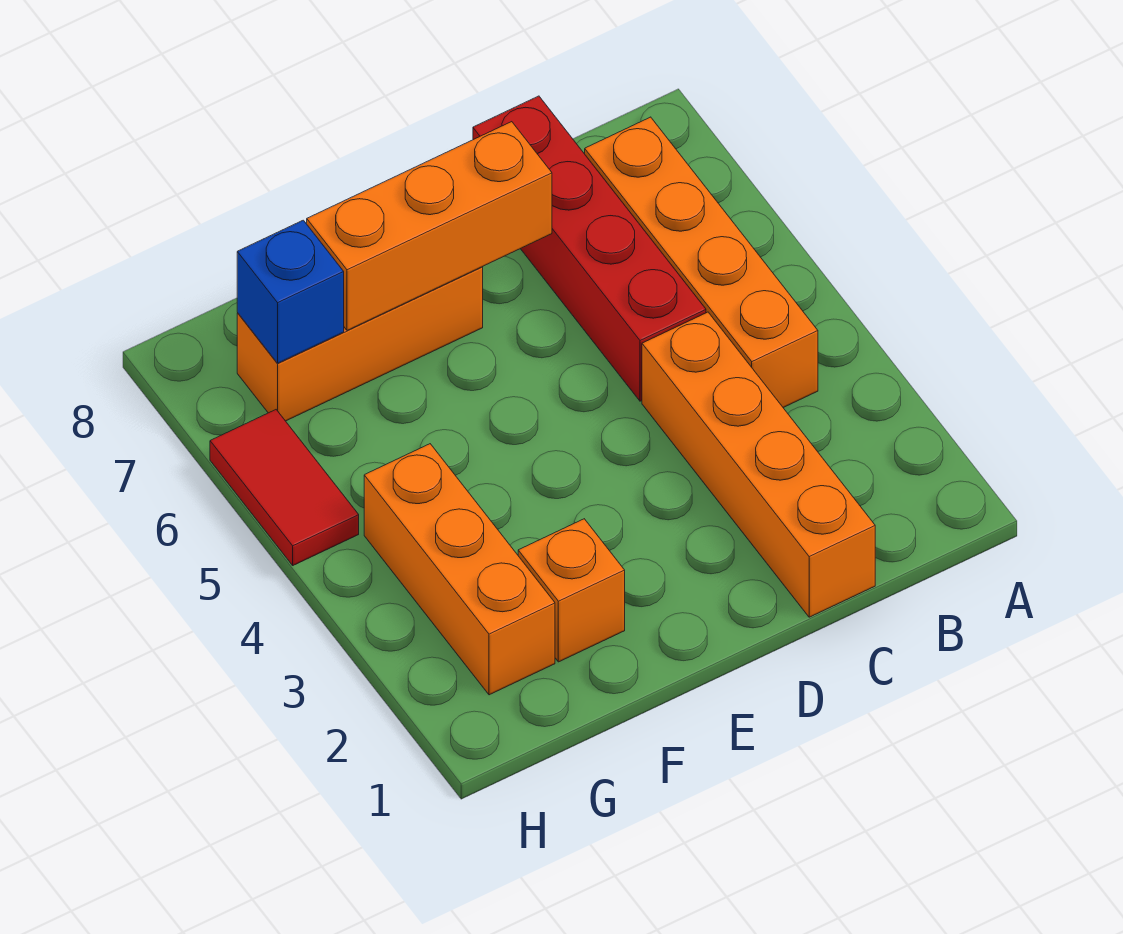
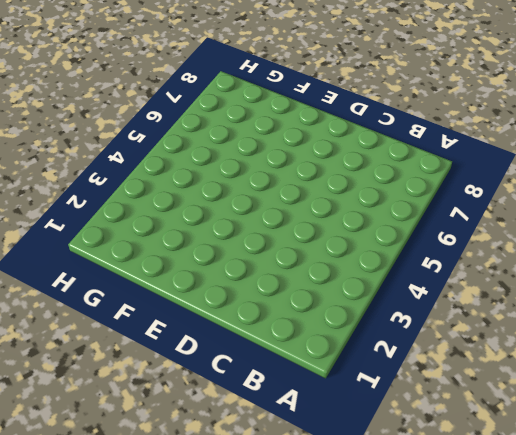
none -> orange 1x4 brick [585,117,818,408]
none -> orange 1x4 brick [642,312,875,617]

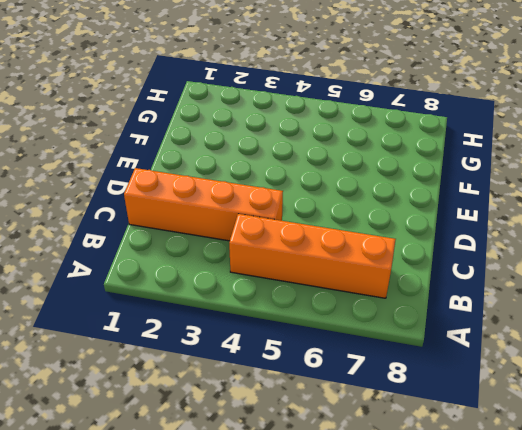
none -> red 1x4 brick [473,96,706,401]
none -> orange 1x3 brick [237,267,483,421]

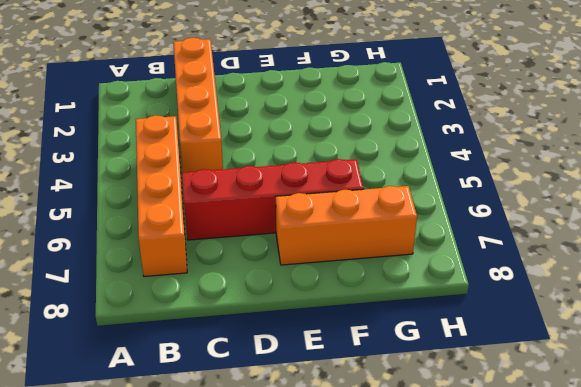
red 1x4 brick [182,159,364,240] -> red 1x4 brick turned to [473,96,706,401]
none -> orange 1x1 brick [518,519,625,662]
none -> orange 1x3 brick [364,444,555,695]

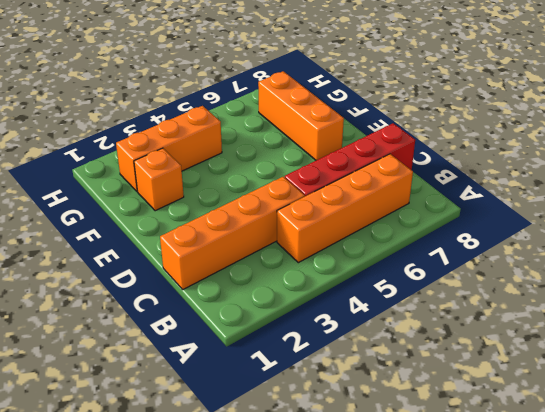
none -> red 1x2 tile [210,410,359,565]
none -> orange 1x3 brick [307,122,552,330]

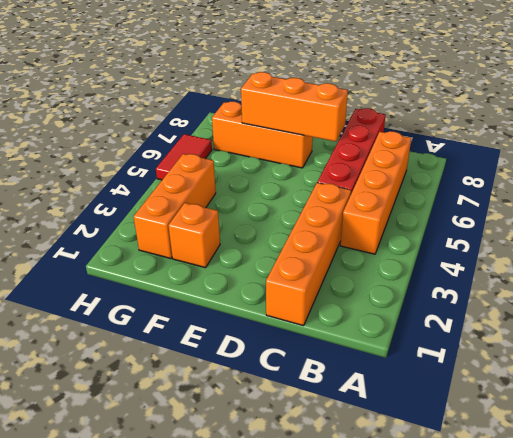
none -> blue 1x1 brick [237,220,344,363]

